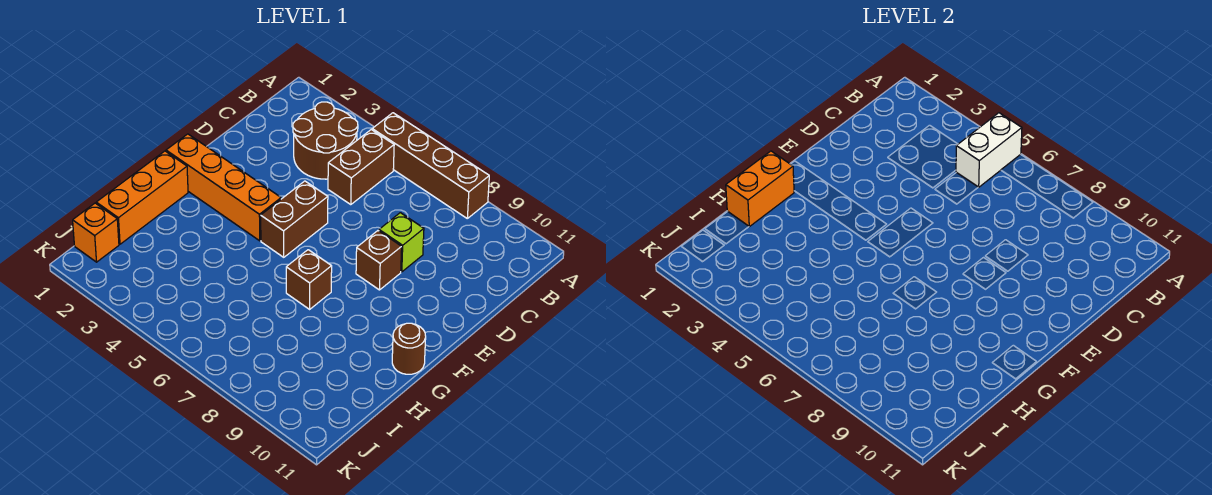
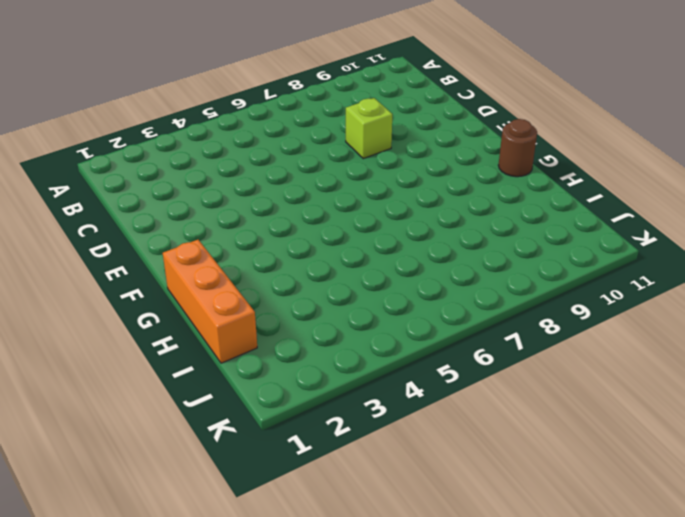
none -> brown 1x4 brick [372,113,489,218]
none -> brown 2x2 round brick [293,102,358,179]
none -> brown 1x2 brick [328,130,394,205]

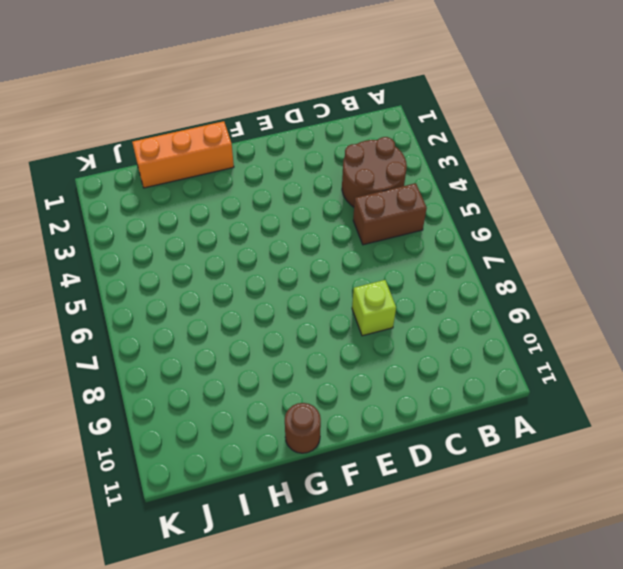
none -> brown 1x4 brick [372,113,489,218]
none -> brown 1x2 brick [261,181,328,257]
none -> brown 1x1 brick [356,231,402,290]

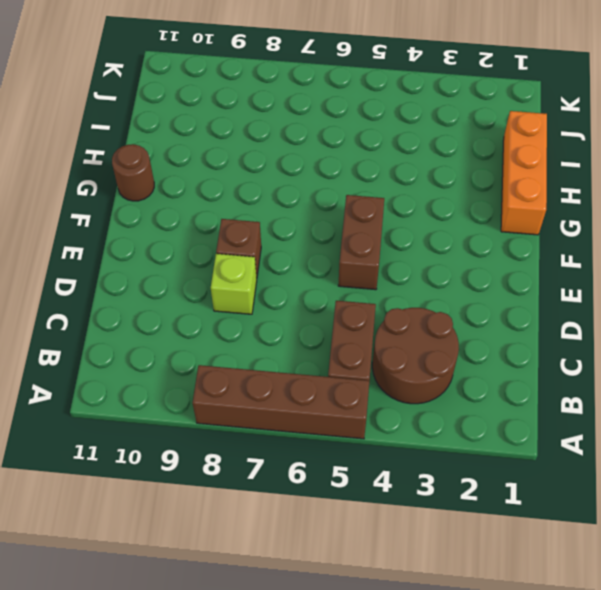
none -> orange 1x4 brick [166,134,281,241]
none -> brown 1x1 brick [286,250,332,309]
none -> orange 1x1 brick [73,203,119,262]

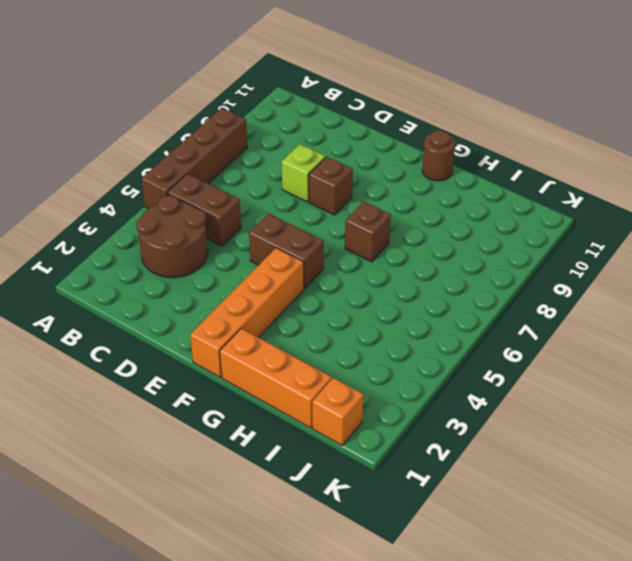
none -> white 1x2 brick [956,113,1022,187]
none -> orange 1x2 brick [726,151,794,227]

